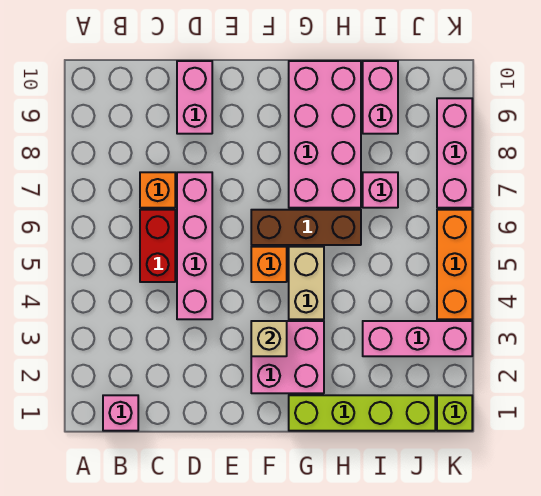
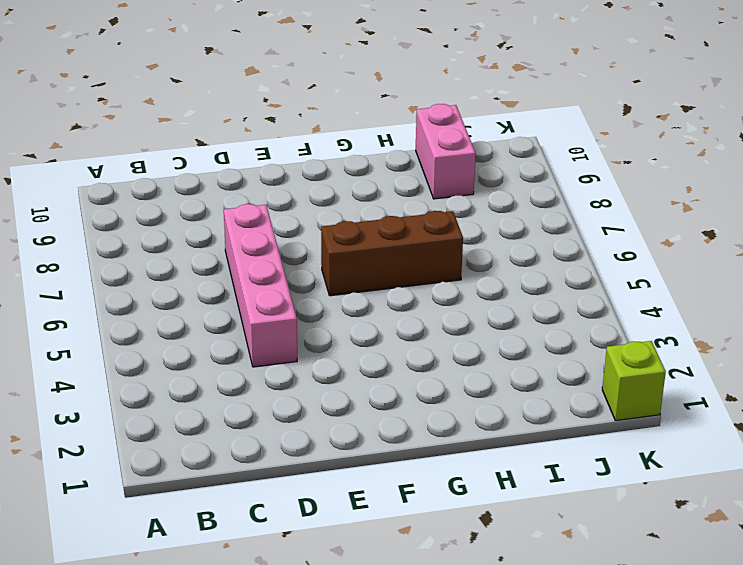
none -> pink 1x1 brick [103,395,138,431]
none -> red 1x2 brick [140,210,175,282]
none -> orange 1x1 brick [140,172,175,208]

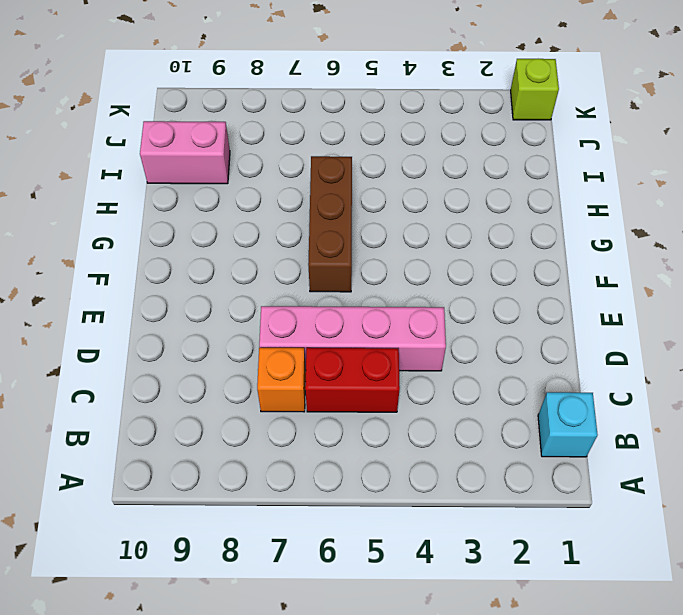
cyan 1x1 brick [538,392,598,457] -> pink 1x1 brick [103,395,138,431]
none -> pink 1x2 brick [177,61,212,134]
none -> pink 2x2 brick [251,321,324,393]
none -> orange 1x1 brick [251,247,287,282]

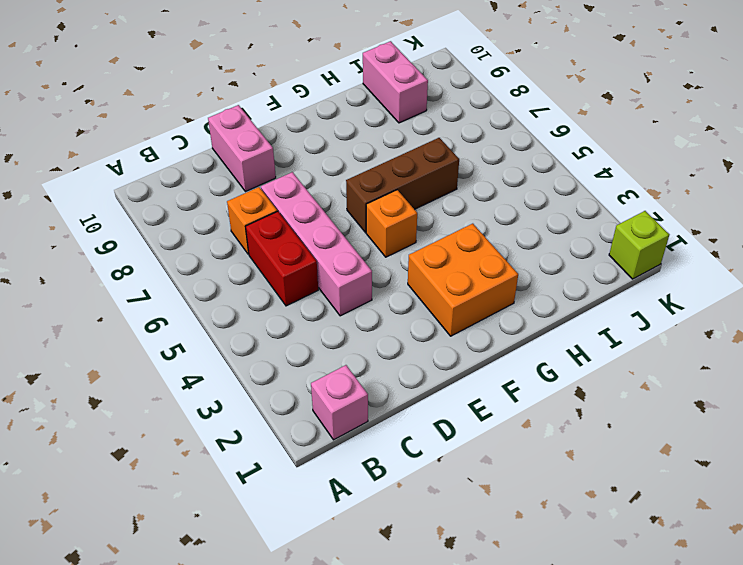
orange 2x2 brick [408,224,518,336] -> pink 2x2 brick [251,321,324,393]
none -> lime 1x4 brick [289,395,435,431]
none -> tan 1x2 brick [289,247,324,319]
none -> pink 2x4 brick [289,61,361,208]

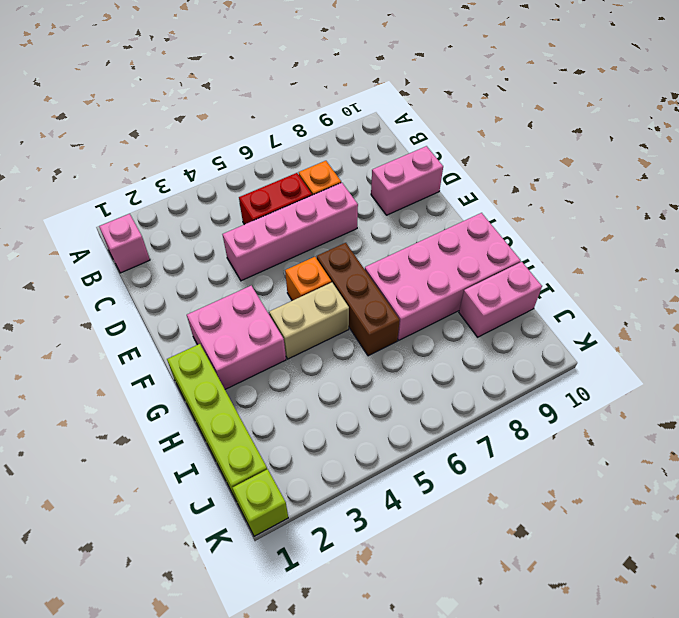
none -> pink 1x3 brick [363,321,472,356]
none -> pink 1x1 brick [363,172,398,208]
none -> orange 1x3 brick [437,210,472,319]

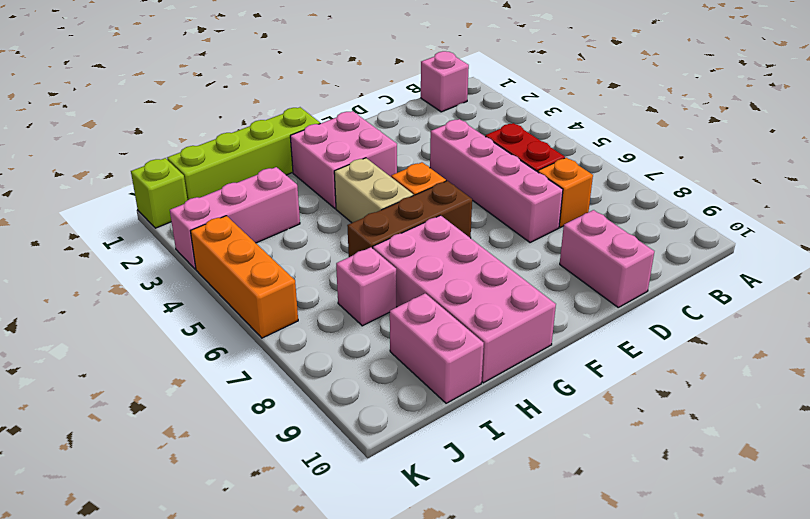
none -> pink 1x3 brick [437,98,472,208]
none -> tan 1x1 brick [251,321,287,356]

